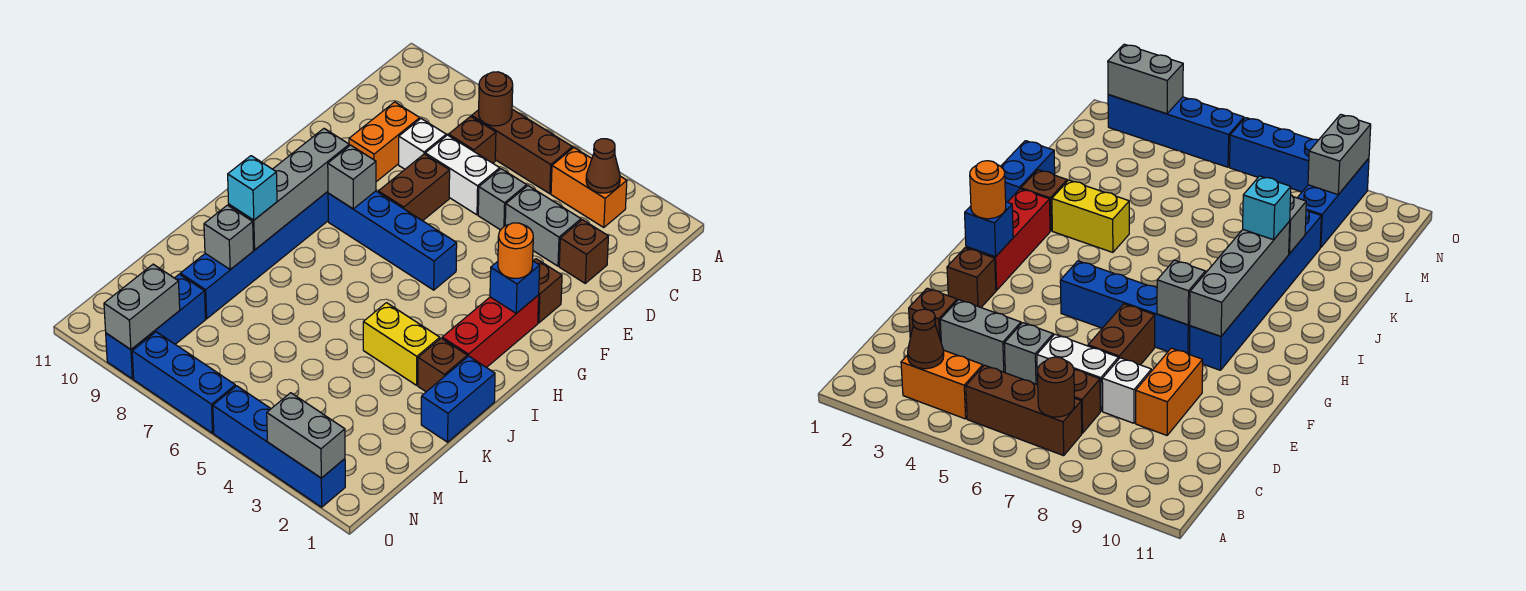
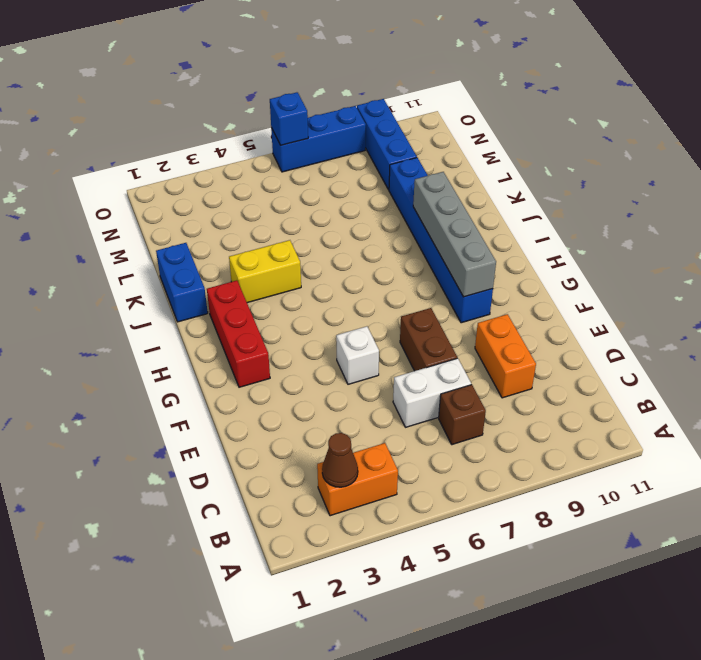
white 1x1 brick [336,326,379,384] -> white 1x1 brick moved to [399,119,446,169]
blue 1x1 brick [270,92,308,145] -> blue 1x1 brick moved to [490,261,540,313]
none -> brown 1x3 brick [472,109,573,194]
none -> brown 1x1 brick [559,220,608,283]
none -> grey 1x2 brick [505,186,581,266]
none -> grey 1x1 brick [478,169,527,230]

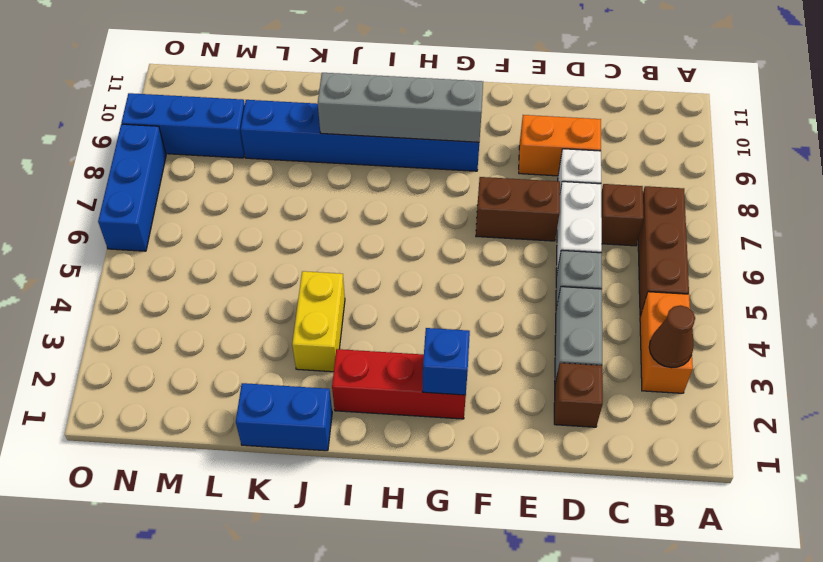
none -> brown 1x1 brick [534,259,562,323]
none -> blue 1x4 brick [328,191,457,290]
none -> brown 1x1 brick [418,338,467,392]
none -> blue 1x4 brick [213,386,345,507]

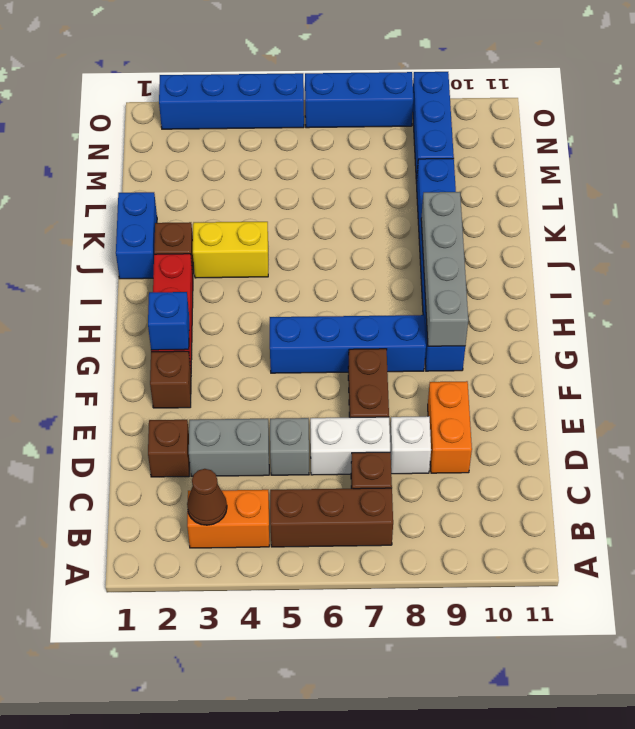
none -> brown 1x1 round brick [479,72,513,126]
none -> grey 1x1 brick [328,145,376,209]
none -> grey 1x1 brick [204,205,253,270]
none -> grey 1x2 brick [104,264,180,350]

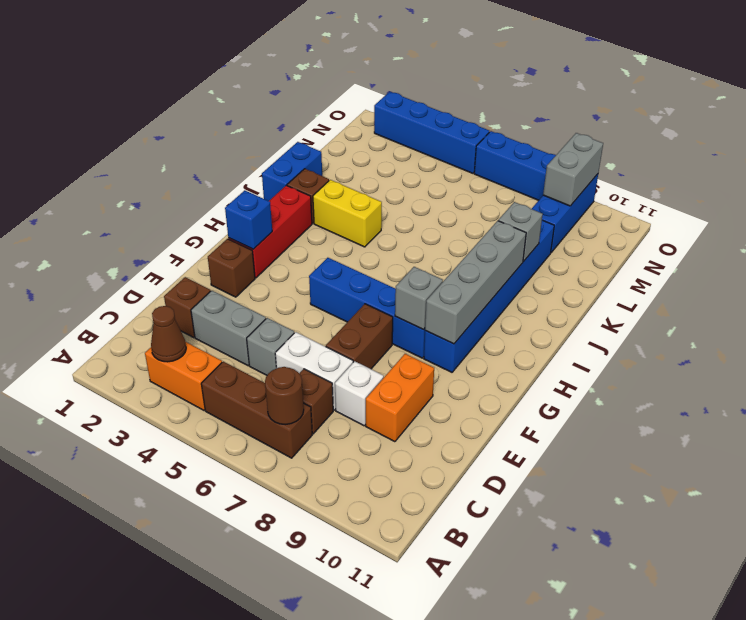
none -> grey 1x2 brick [267,393,345,478]
none -> orange 1x1 round brick [498,223,533,278]
none -> cyan 1x1 brick [228,156,277,220]

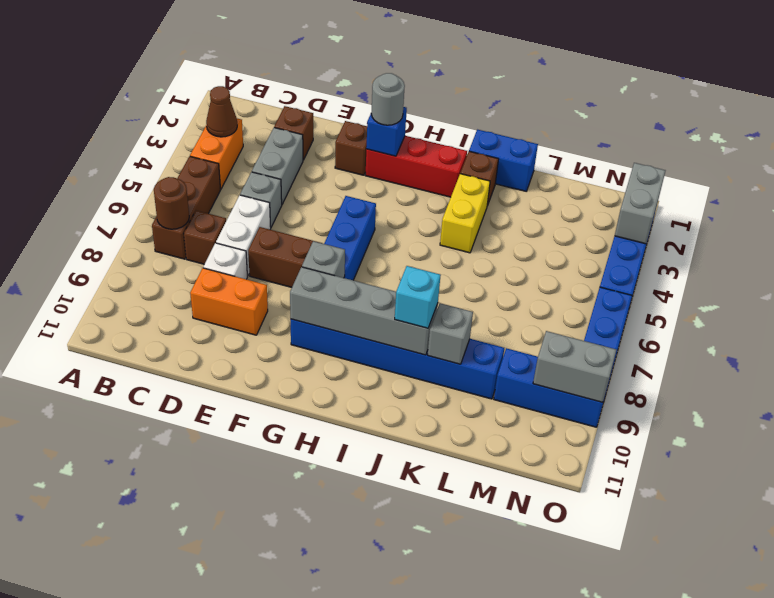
grey 1x1 round brick [371,73,405,125] -> orange 1x1 round brick [498,223,533,278]

